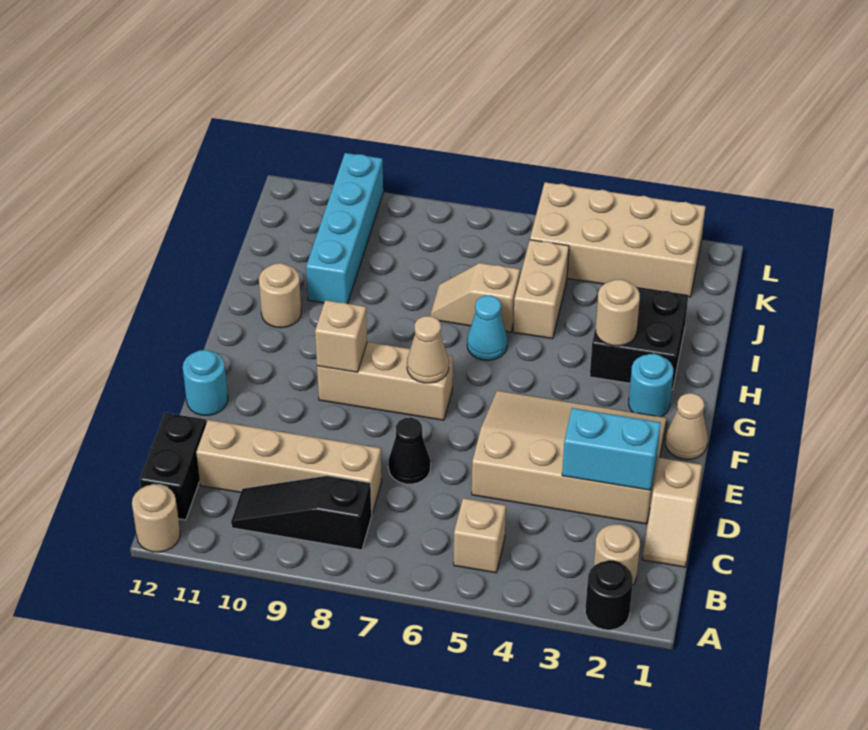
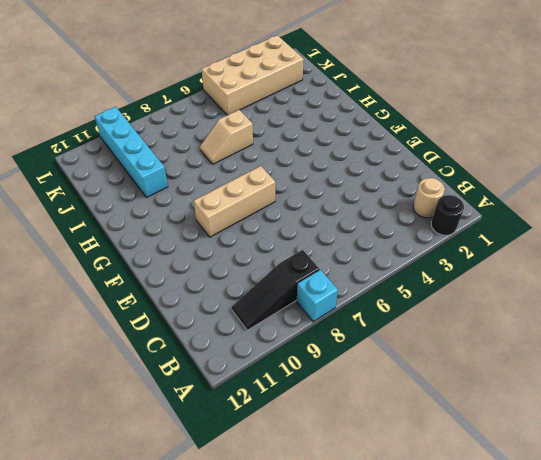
cyan 1x1 brick [297,270,338,322] -> none
none -> tan 1x1 round brick [132,484,180,552]
none -> tan 1x1 brick [454,498,506,573]
none -> black 1x2 brick [140,413,206,520]

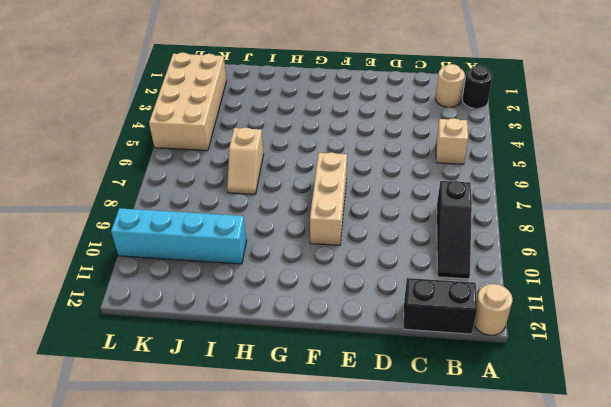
none -> tan 1x2 slope [642,458,702,567]
none -> tan 1x4 brick [196,420,382,513]
none -> tan 3x4 slope [472,391,667,524]

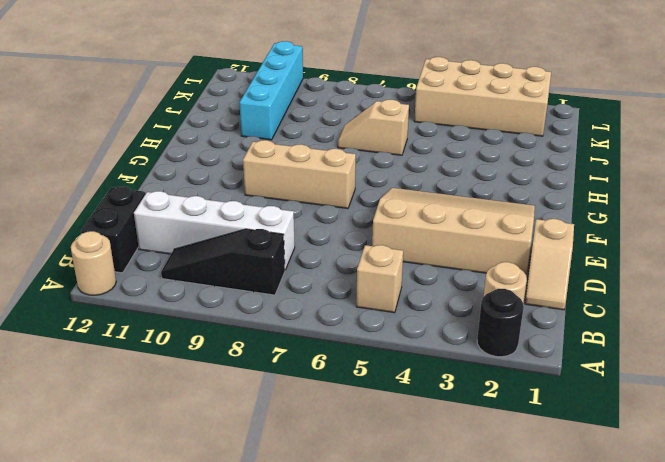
white 1x4 brick [134,191,295,270] -> tan 1x4 brick [196,420,382,513]
none -> black 1x1 cone [388,418,431,484]
none -> cyan 1x1 round brick [183,350,228,415]
none -> tan 1x1 cone [665,393,708,459]

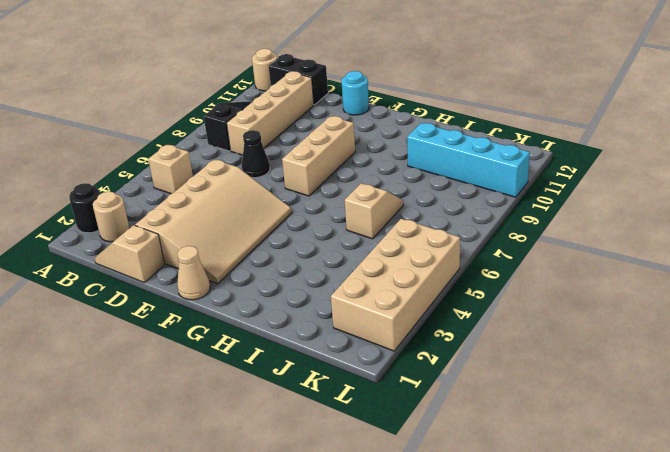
none -> cyan 1x1 round brick [629,354,673,417]
none -> black 2x2 brick [590,282,688,390]
none -> cyan 1x1 cone [467,296,507,360]

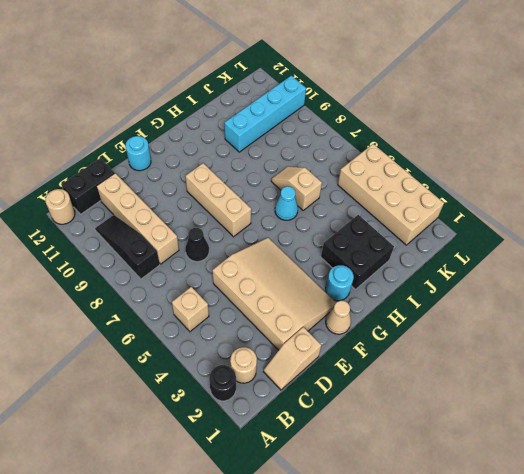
none -> tan 1x1 round brick [259,263,301,328]
none -> tan 1x2 brick [513,240,569,339]
none -> cyan 1x2 brick [562,408,661,490]

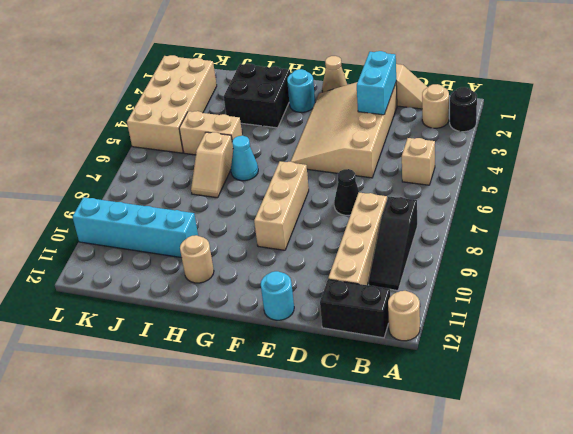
none -> tan 1x1 cone [407,316,449,383]
none -> tan 1x1 brick [315,300,367,372]
none -> tan 1x1 round brick [596,279,640,346]

